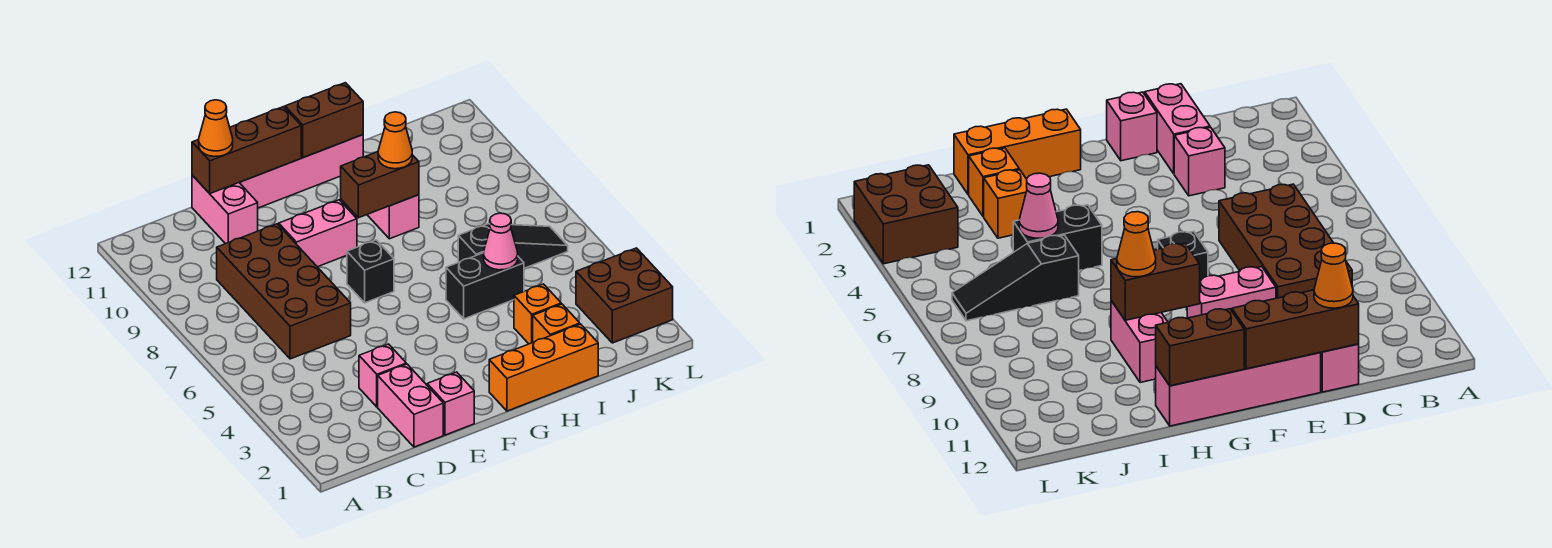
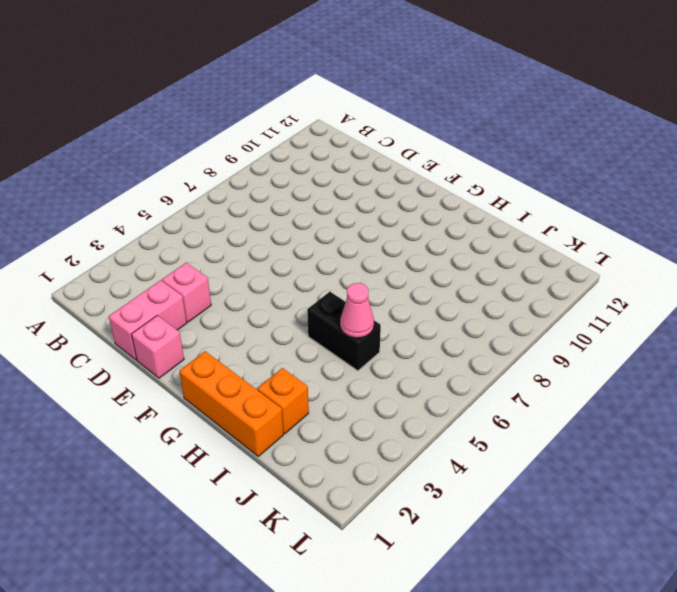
none -> brown 2x4 brick [217,224,351,359]
none -> pink 1x2 brick [192,175,258,244]
none -> pink 1x2 brick [279,200,357,267]

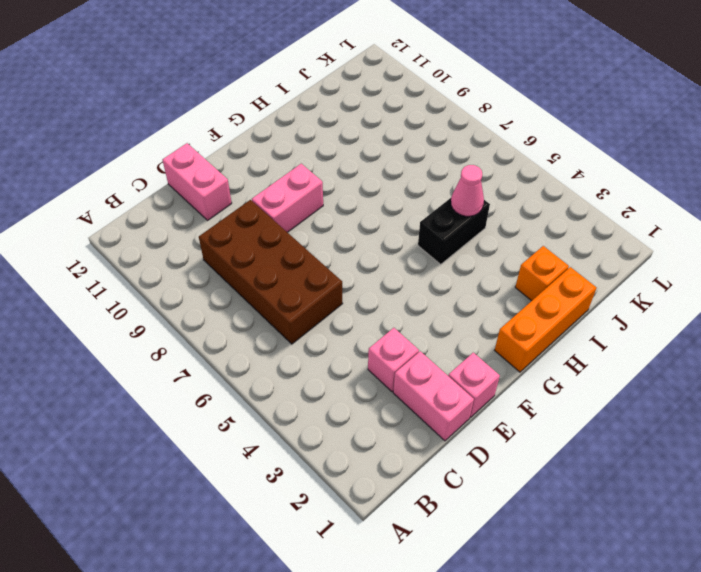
none -> pink 1x4 brick [239,135,363,208]
none -> black 1x1 brick [347,240,394,303]
none -> pink 1x2 brick [367,195,419,239]

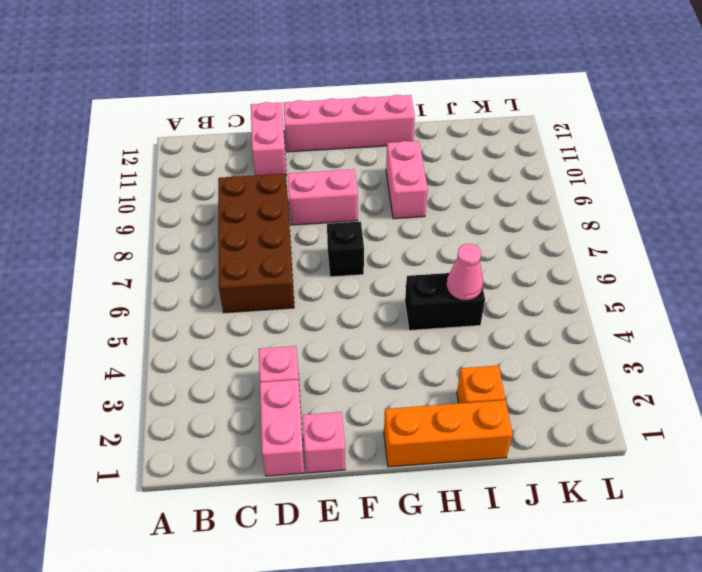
none -> orange 1x1 brick [514,284,561,344]
none -> black 1x3 slope [458,224,568,268]
none -> brown 2x2 brick [576,248,673,343]

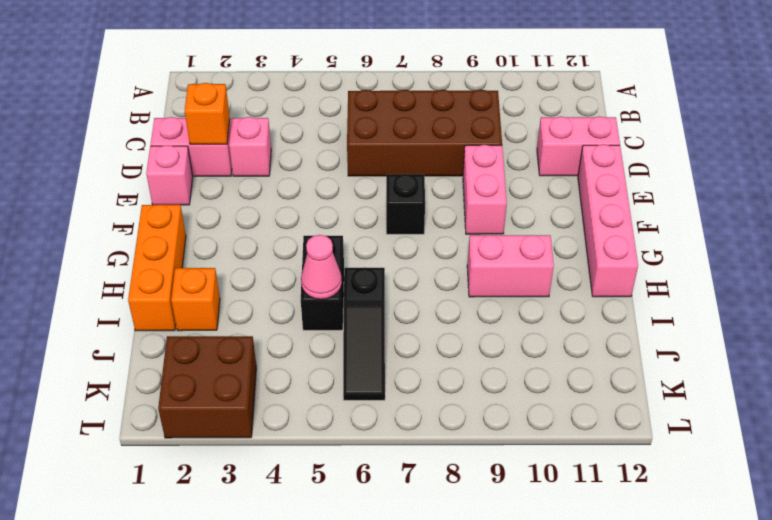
orange 1x1 brick [185,83,230,144] -> orange 1x1 brick moved to [514,284,561,344]
none -> brown 1x3 brick [192,107,301,193]
none -> brown 1x2 brick [341,152,419,218]
none -> brown 1x2 brick [285,83,363,158]

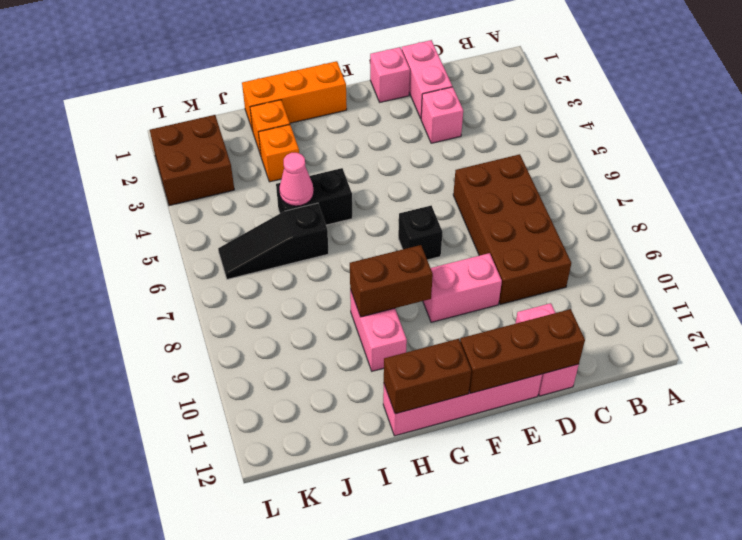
none -> orange 1x1 cone [199,100,233,157]
none -> orange 1x1 cone [378,112,412,169]

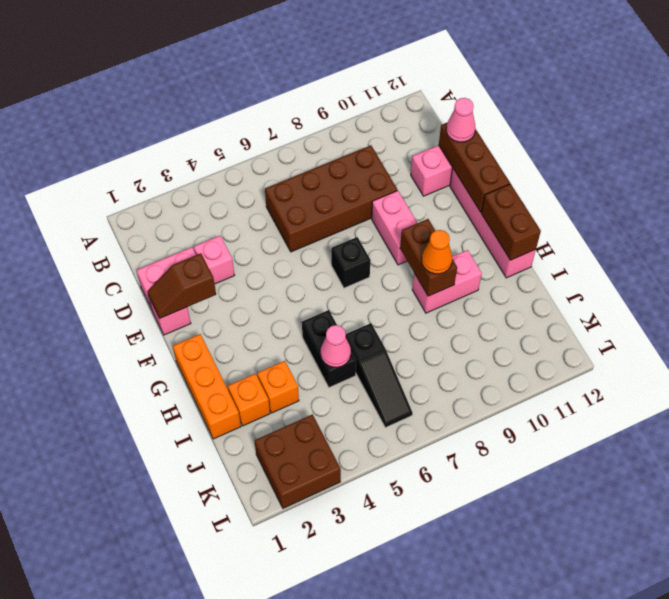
pink 1x1 cone [446,98,476,142] -> orange 1x1 cone [199,100,233,157]
brown 1x2 slope [147,253,216,318] -> none

